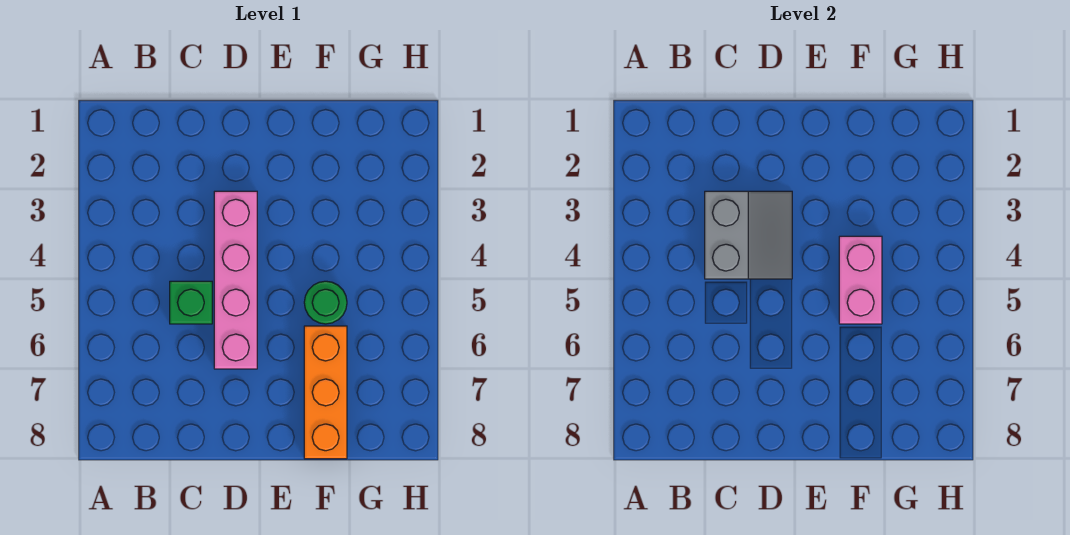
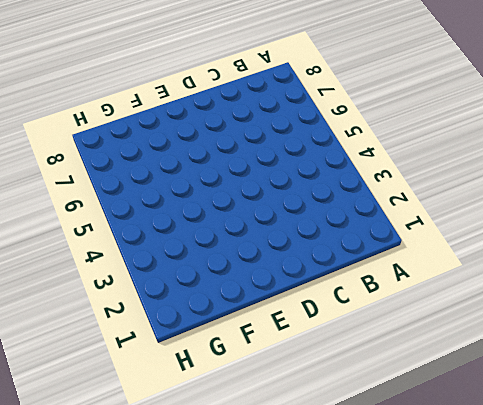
none -> green 1x1 brick [170,281,212,324]
none -> pink 1x4 brick [214,191,257,369]

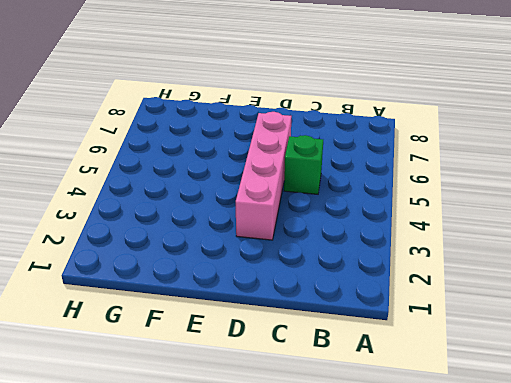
none -> green 1x1 round brick [304,281,347,324]
none -> orange 1x3 brick [304,326,347,459]

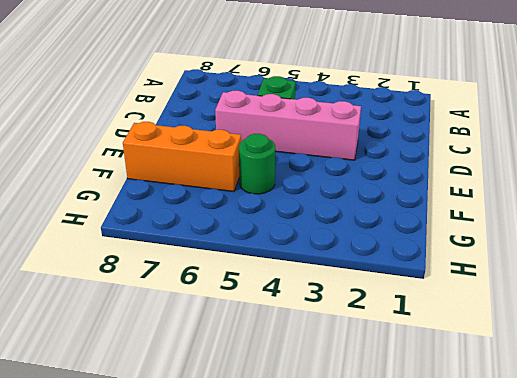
none -> grey 2x2 slope [705,191,792,279]
none -> pink 1x2 brick [839,236,882,324]

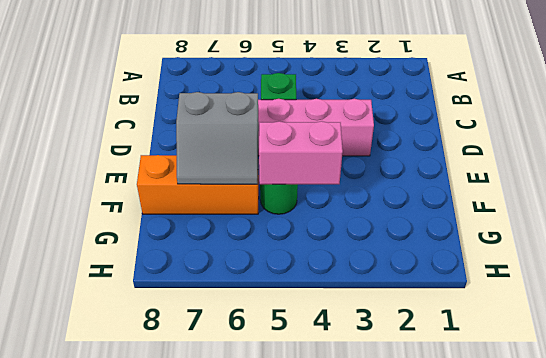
grey 2x2 slope [176,92,259,184] -> grey 2x2 slope moved to [705,191,792,279]

